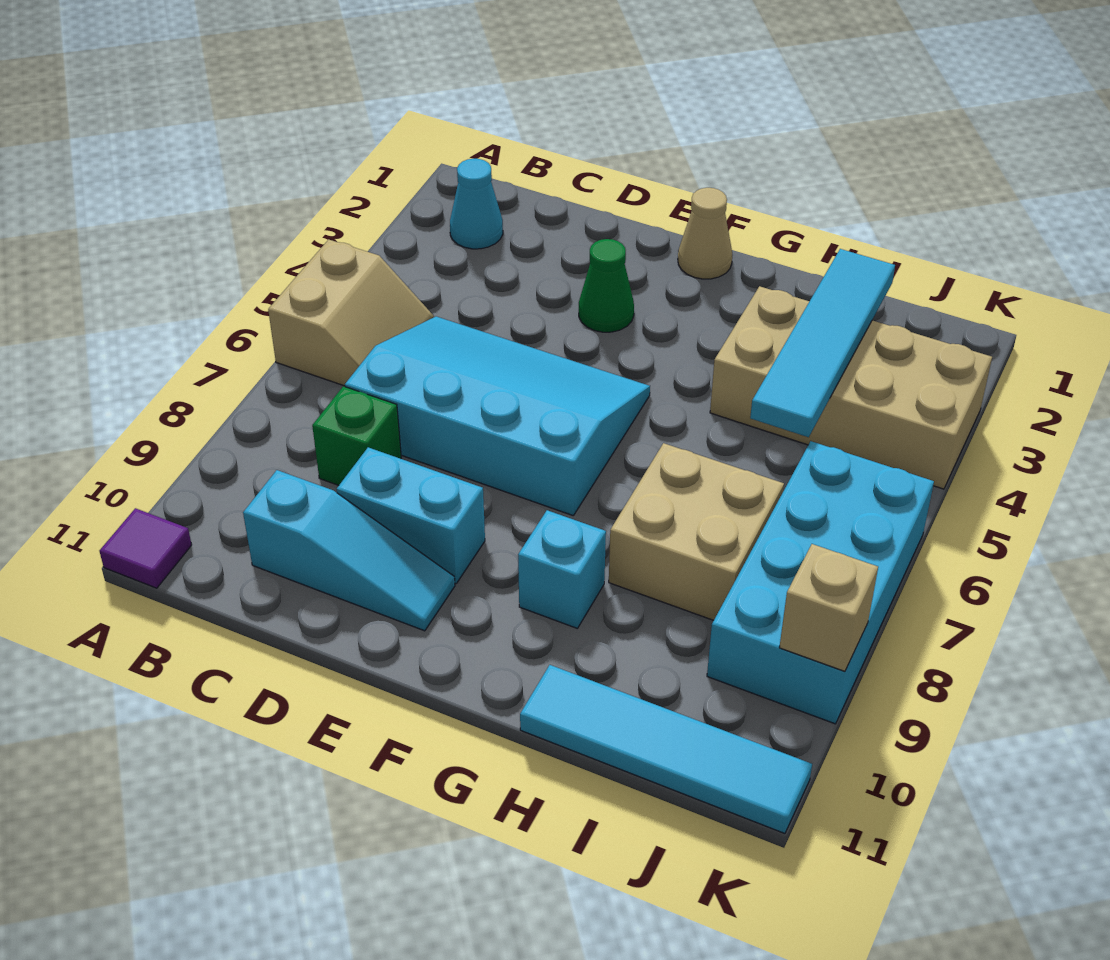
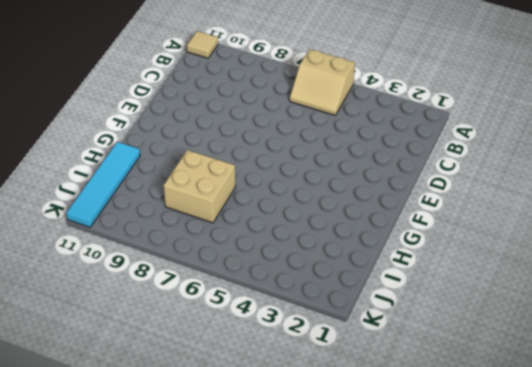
tan 1x1 tile [187,31,218,58] -> purple 1x1 tile [99,508,192,588]
none -> cyan 1x1 cone [450,159,503,249]
none -> cyan 3x4 slope [345,316,650,516]
none -> green 1x1 brick [312,386,401,485]

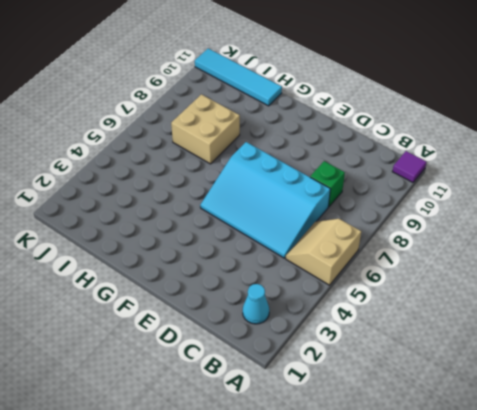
none -> cyan 1x3 slope [243,470,455,631]
none -> cyan 1x2 brick [337,447,485,584]
none -> green 1x1 cone [579,239,634,332]

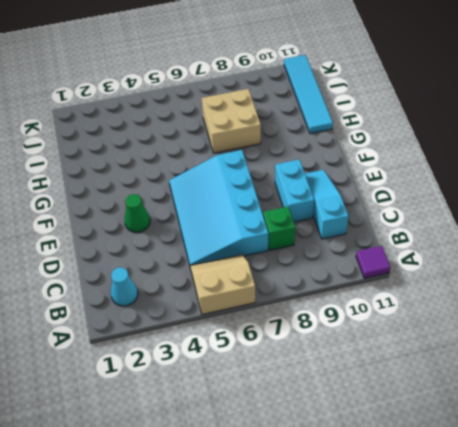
none -> tan 1x1 cone [678,188,732,279]
none -> cyan 1x1 brick [518,510,606,628]
none -> tan 2x4 brick [710,286,992,489]

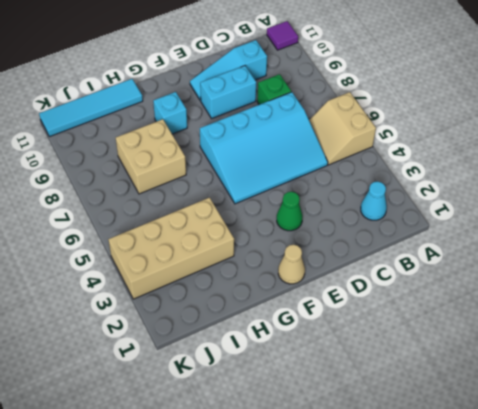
none -> cyan 2x4 brick [707,441,934,724]
none -> cyan 1x4 tile [750,249,895,437]
none -> tan 1x1 brick [779,544,878,671]

